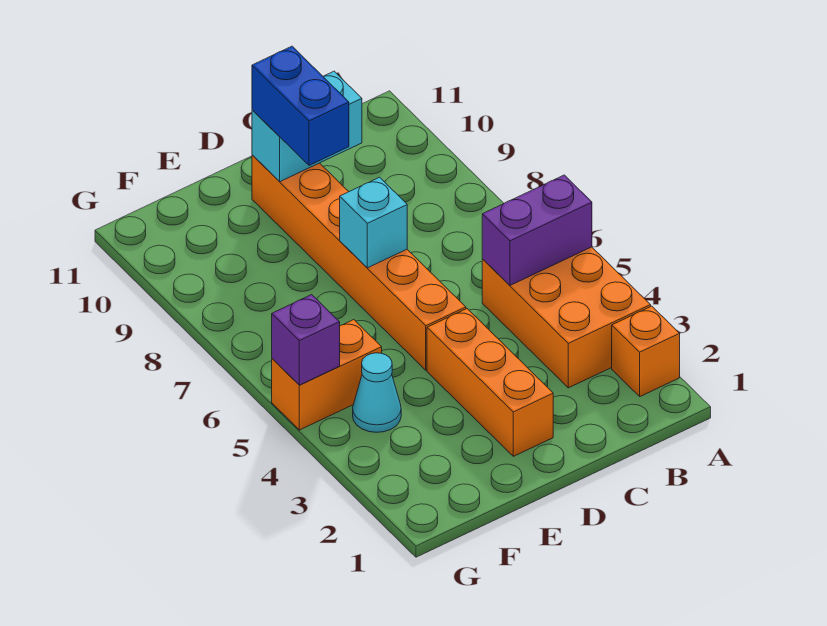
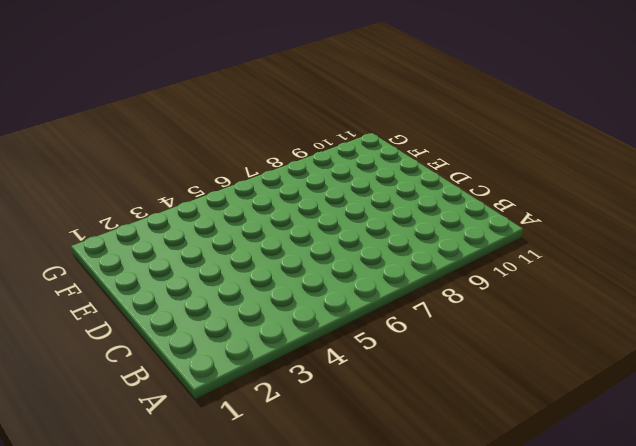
none -> orange 1x1 brick [612,306,680,396]
none -> orange 2x3 brick [482,247,651,388]

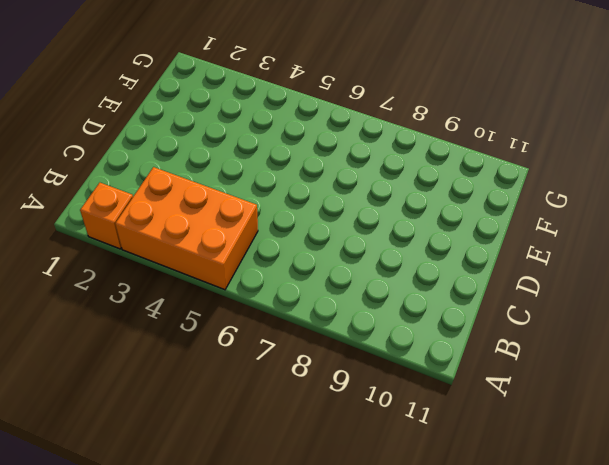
none -> orange 1x3 brick [427,309,553,456]
none -> orange 1x6 brick [252,155,466,370]

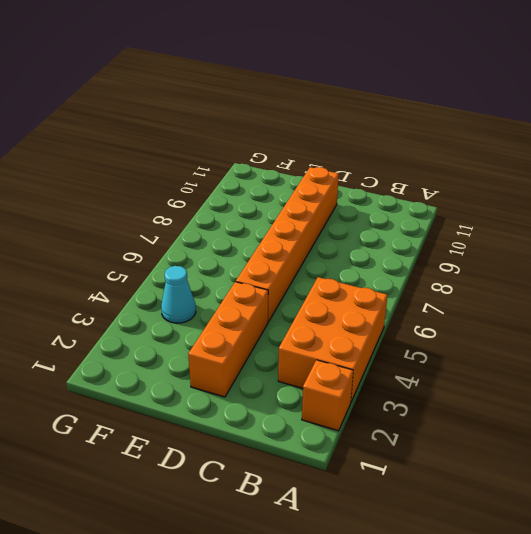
none -> orange 1x2 brick [272,320,382,430]
none -> purple 1x2 brick [482,175,592,285]

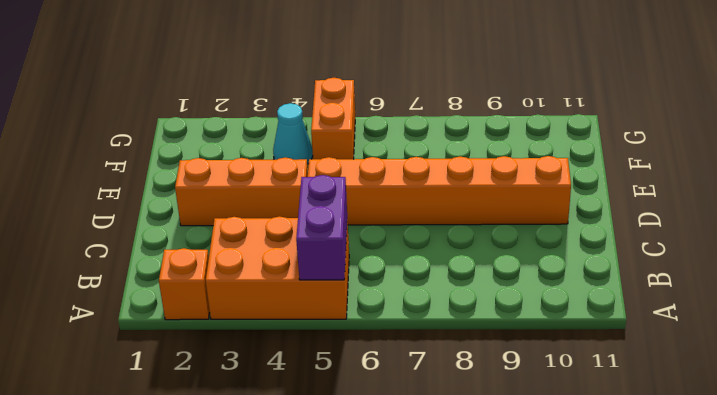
none -> cyan 1x2 brick [252,71,362,182]
none -> cyan 1x1 brick [340,177,407,268]

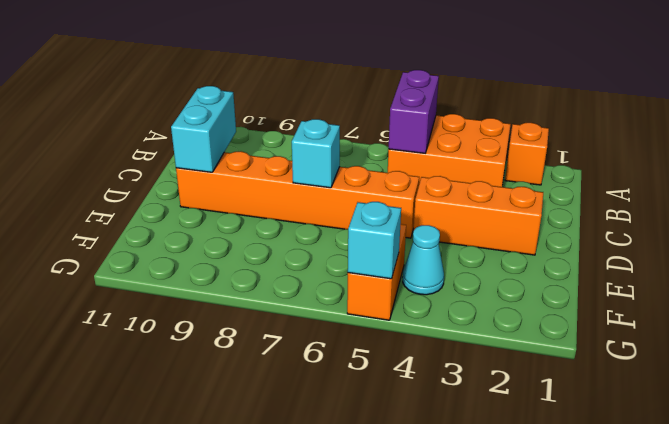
cyan 1x1 brick [348,202,401,279] -> purple 1x1 brick [272,295,340,385]
none -> blue 1x2 brick [252,46,349,165]

